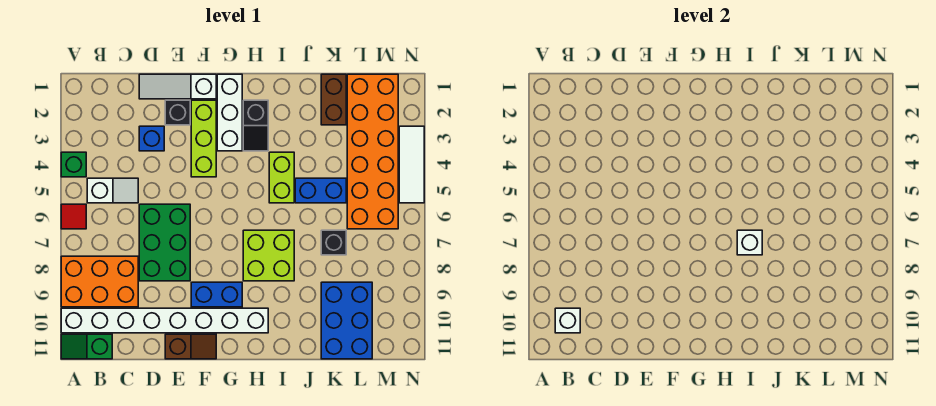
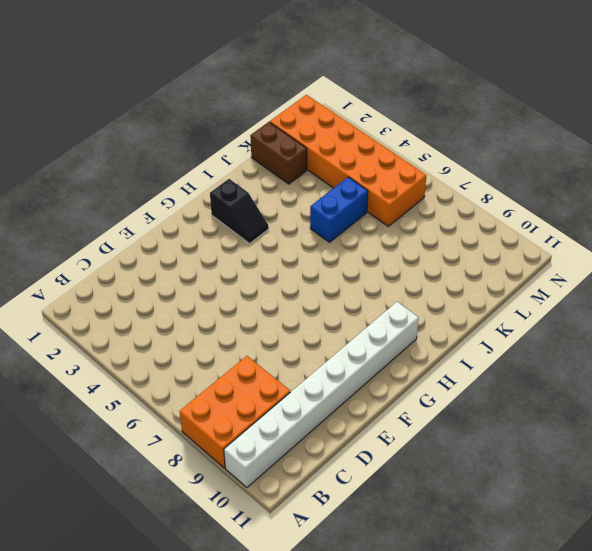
none -> green 1x1 brick [61,152,86,177]
none -> red 1x1 tile [61,204,86,229]
none -> green 1x2 slope [61,334,112,359]

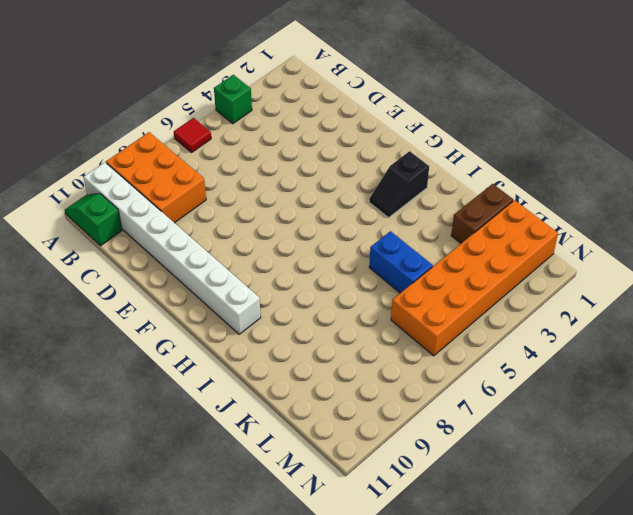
none -> white 1x2 slope [87,178,138,203]
none -> white 1x3 slope [139,74,216,99]
none -> blue 1x1 brick [139,126,164,151]

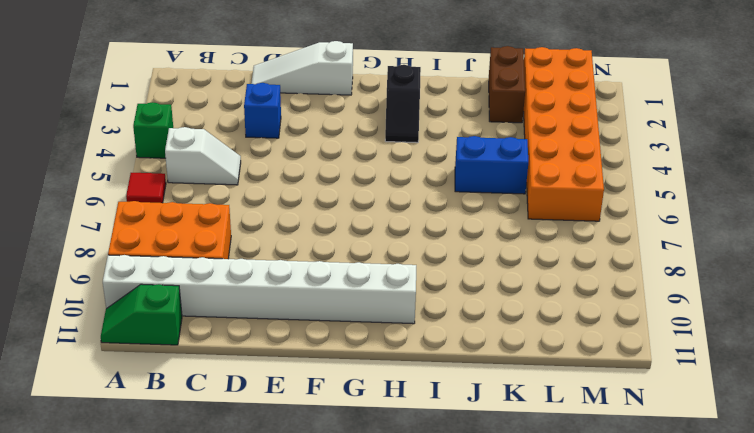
none -> green 2x3 brick [139,204,190,281]
none -> black 1x1 brick [165,100,190,125]
none -> brown 1x2 slope [165,334,216,359]

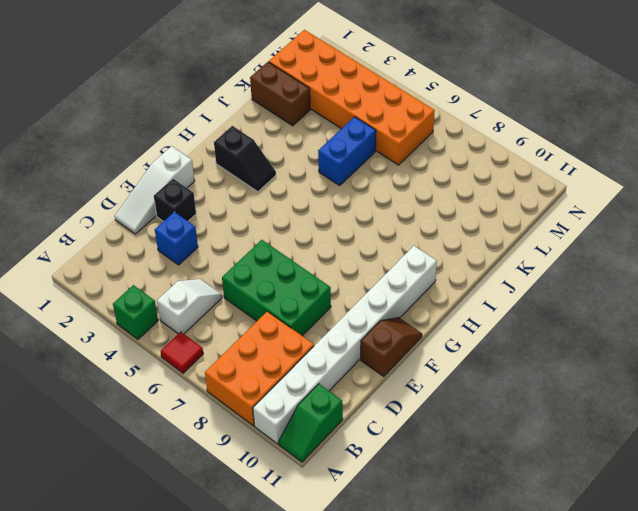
none -> lime 1x3 brick [191,100,216,177]
none -> blue 1x2 brick [191,282,242,307]
none -> white 1x3 brick [217,74,242,151]

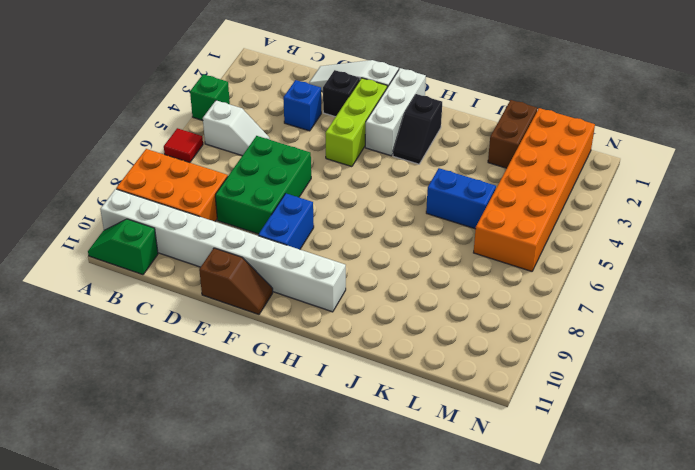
blue 1x2 brick [258,193,314,250] -> blue 1x2 brick turned to [191,282,242,307]
none -> lime 2x2 brick [243,230,294,281]
none -> lime 1x2 brick [269,152,294,203]
none -> black 1x1 brick [321,230,346,255]

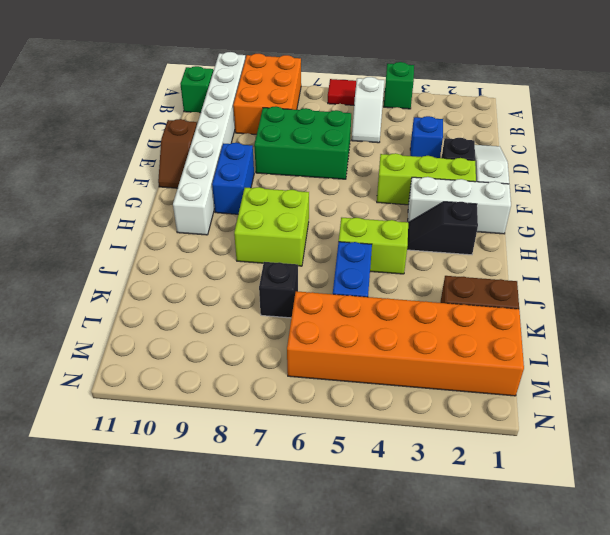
none -> blue 2x3 brick [321,282,372,359]
none -> white 1x3 tile [399,126,424,203]
none -> white 1x1 brick [555,308,580,333]

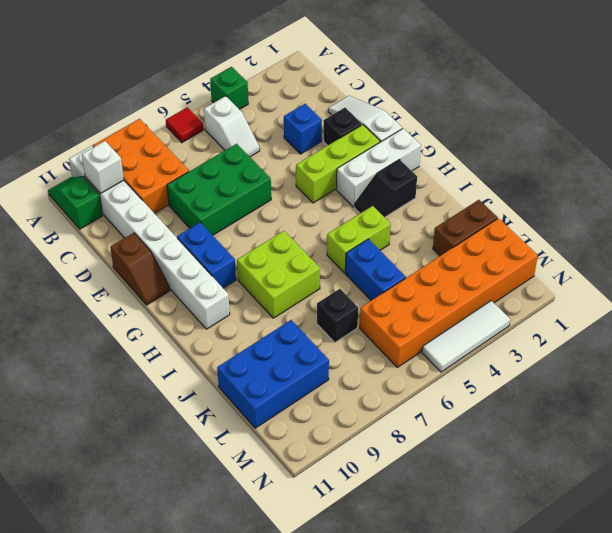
none -> white 1x1 brick [737,230,762,255]

